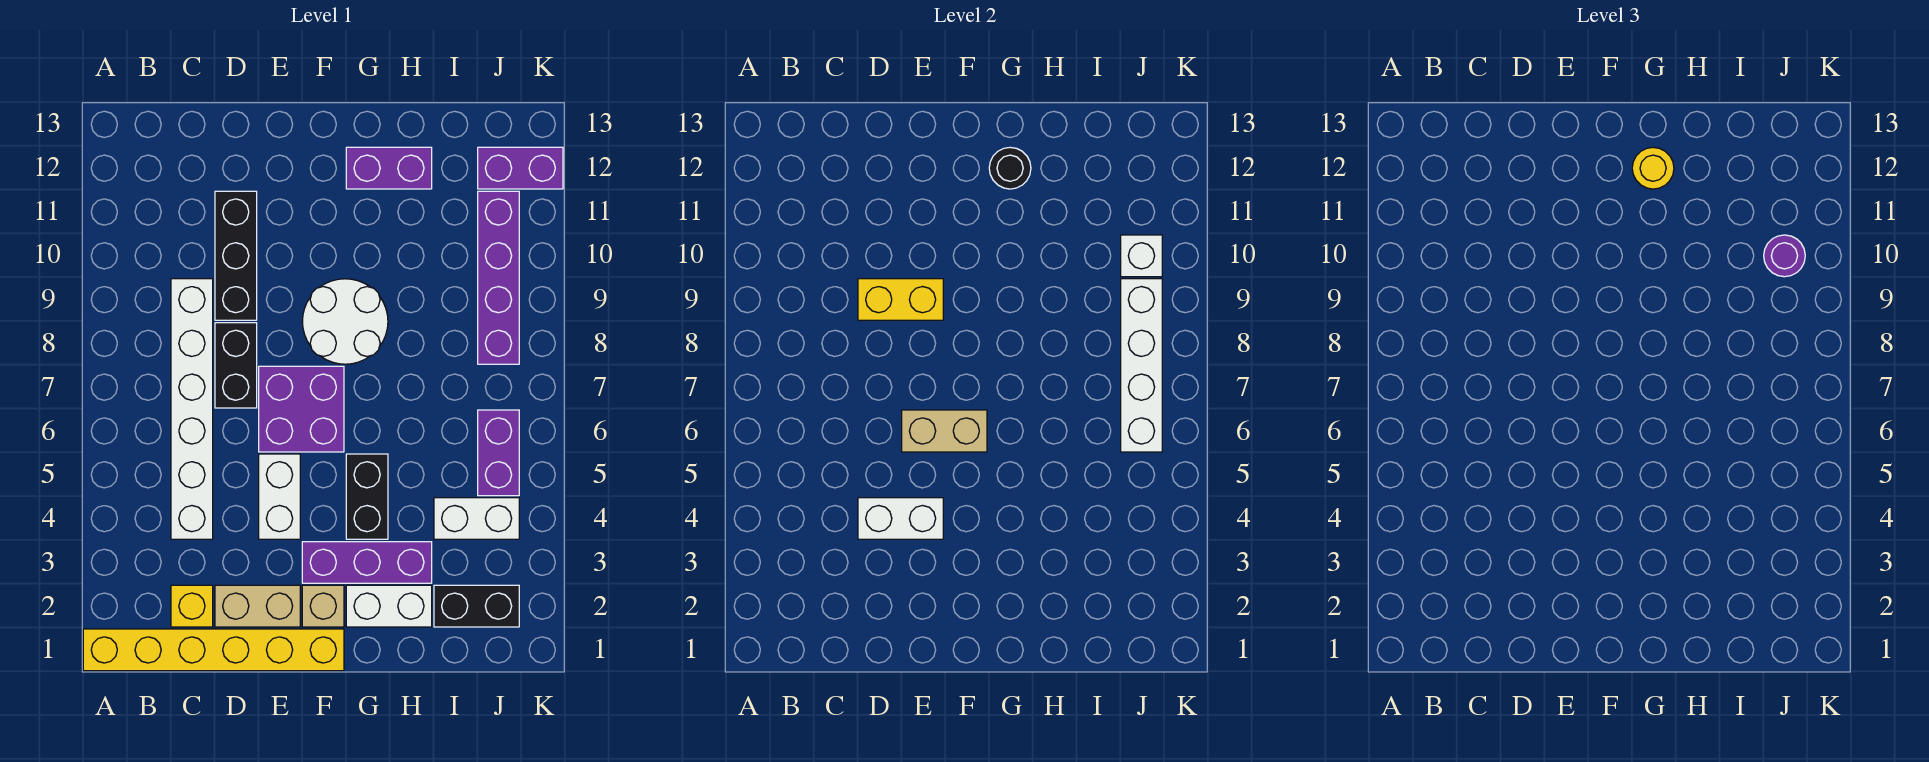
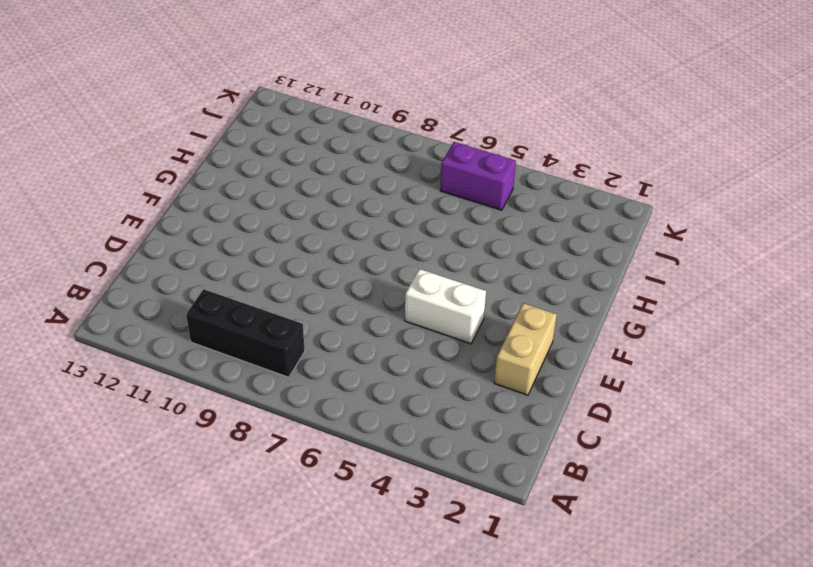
black 1x3 brick [186,289,305,377] -> black 1x3 brick moved to [215,191,257,320]
none -> yellow 1x6 brick [83,629,344,671]
none -> yellow 1x1 brick [171,585,213,627]
none -> white 1x6 brick [171,279,213,539]

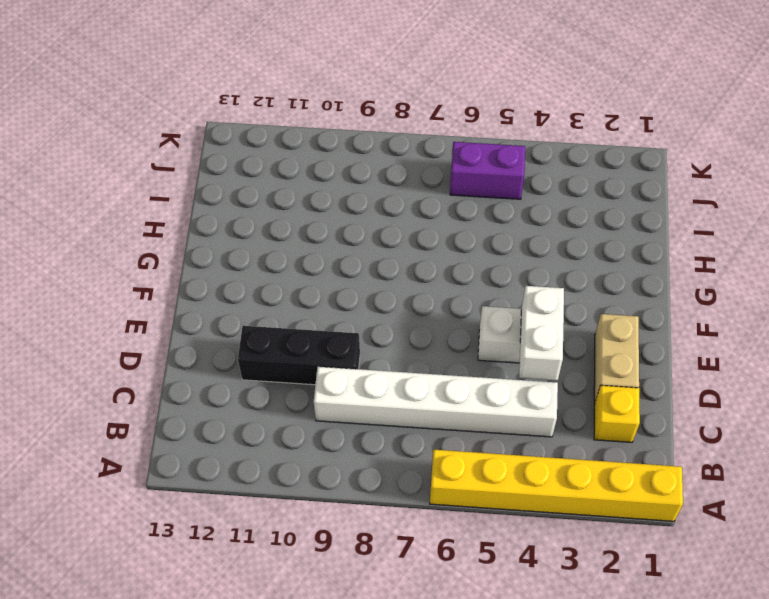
yellow 1x6 brick [430,450,683,521] -> yellow 1x6 brick turned to [83,629,344,671]
none -> black 1x2 brick [215,323,257,408]
none -> purple 2x2 brick [259,366,344,452]
none -> tan 1x1 brick [302,585,344,627]

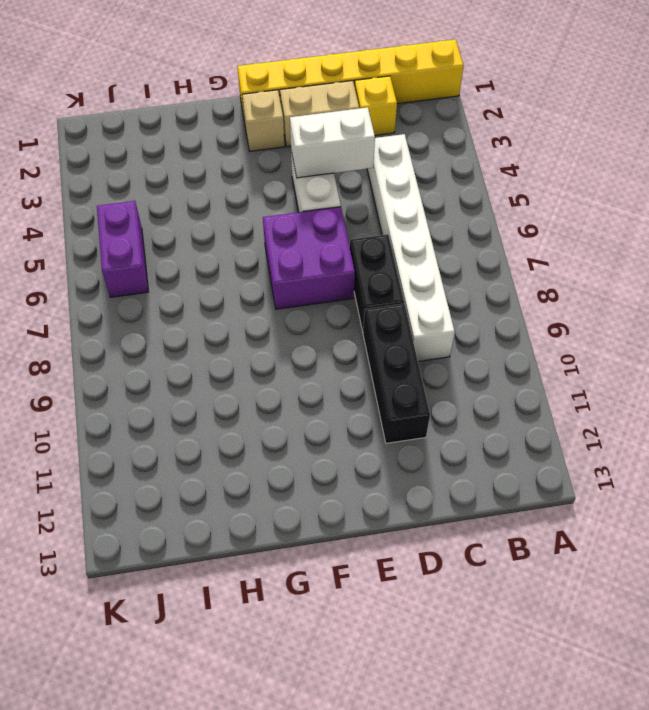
none -> purple 1x3 brick [302,542,432,583]
none -> white 2x2 round brick [302,279,388,364]
none -> white 1x2 brick [346,585,432,627]

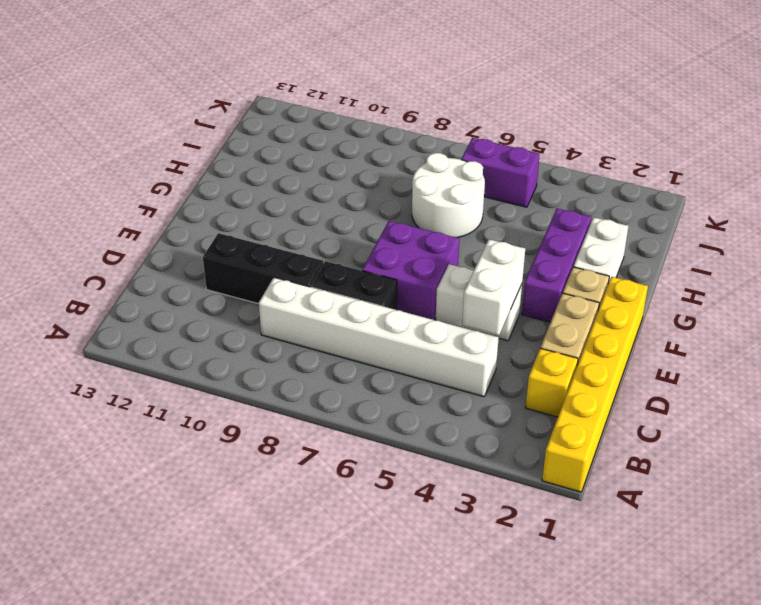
white 2x2 round brick [412,153,485,238] -> white 2x2 round brick moved to [302,279,388,364]
none -> black 1x2 brick [346,454,388,539]
none -> purple 1x2 brick [346,147,432,189]
none -> black 1x2 brick [434,585,519,627]

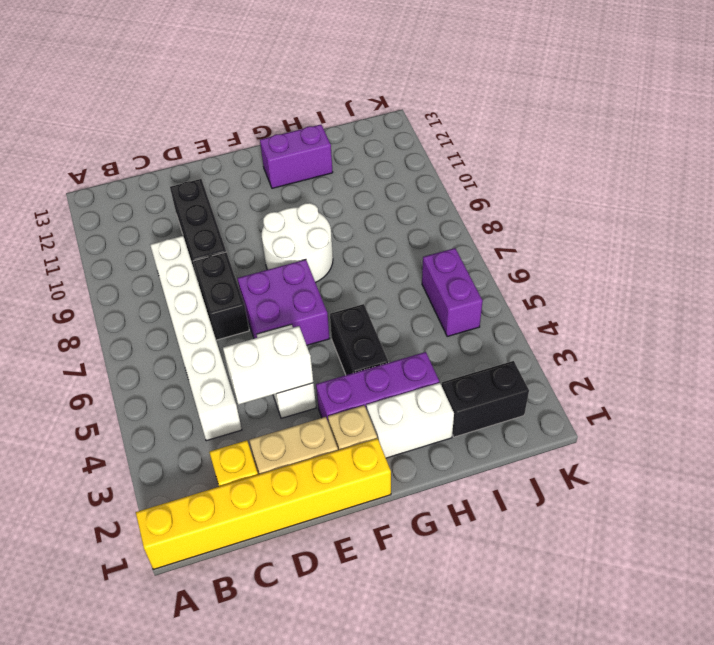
none -> white 1x2 brick [434,498,519,539]
none -> purple 1x4 brick [478,191,519,364]
none -> purple 1x2 brick [478,147,563,189]

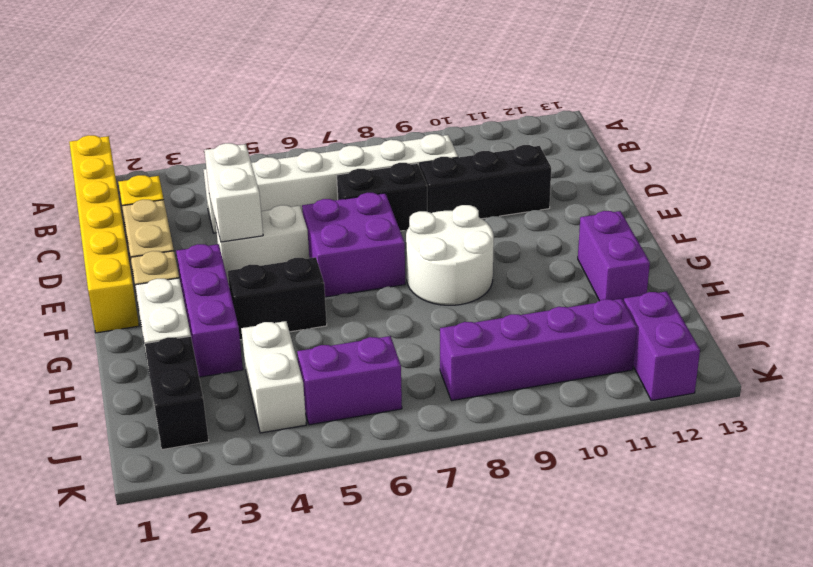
none -> yellow 1x2 brick [858,279,943,320]
none -> tan 1x2 brick [902,410,987,452]
none -> black 1x1 round brick [989,147,1031,189]

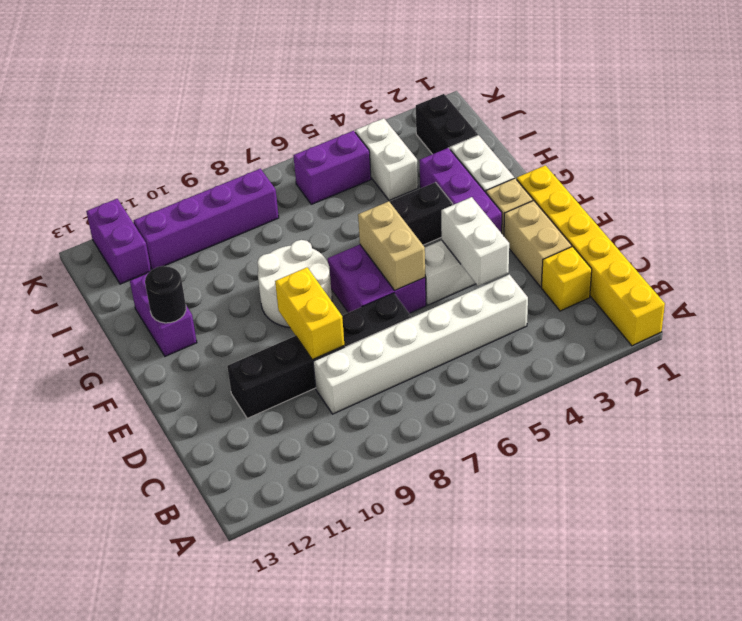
none -> white 1x4 brick [1121,279,1162,452]
none -> white 1x1 brick [1121,235,1162,277]
none -> yellow 1x1 round brick [1632,147,1674,189]

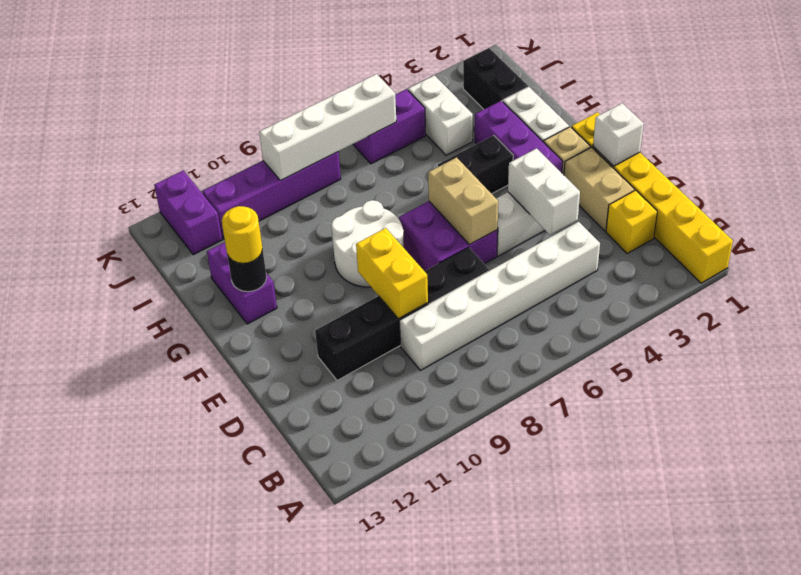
white 1x1 brick [593,103,644,166] -> white 1x1 brick moved to [1121,235,1162,277]
none -> purple 1x1 round brick [1764,235,1805,277]

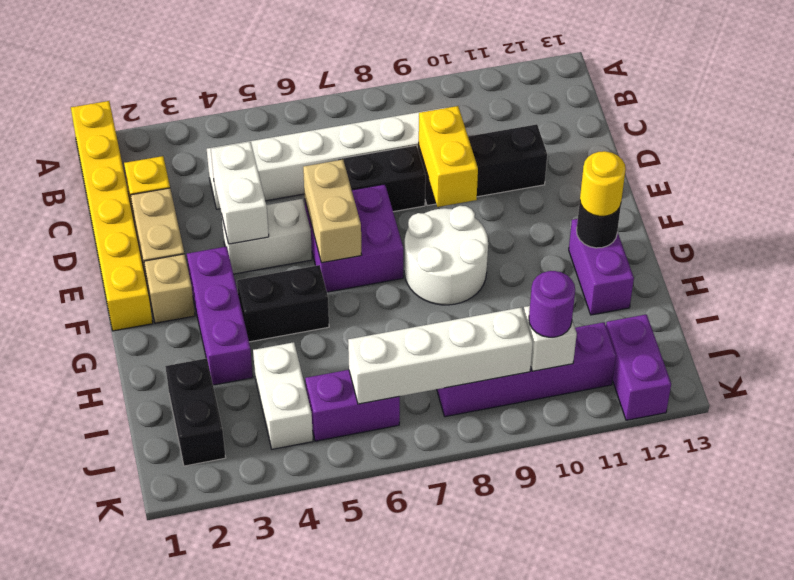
none -> white 1x2 brick [346,585,432,627]

